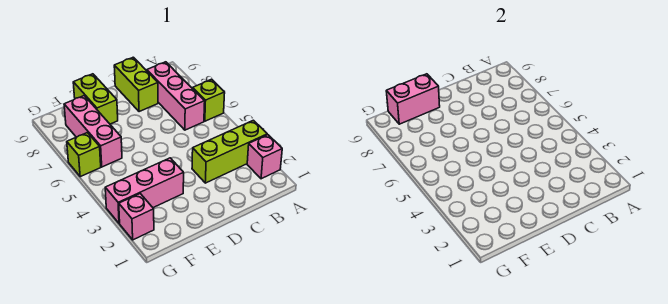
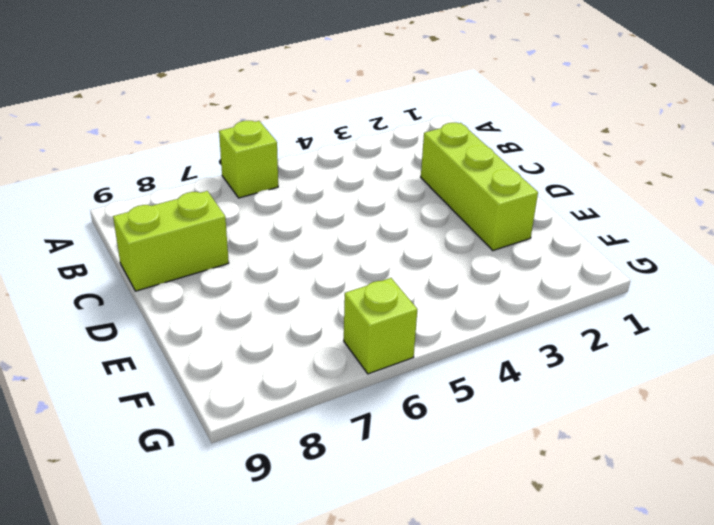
lime 1x3 brick [421,123,538,251] -> lime 1x3 brick moved to [192,120,267,183]
none -> pink 1x1 brick [247,135,282,179]
none -> pink 1x3 brick [147,62,205,130]

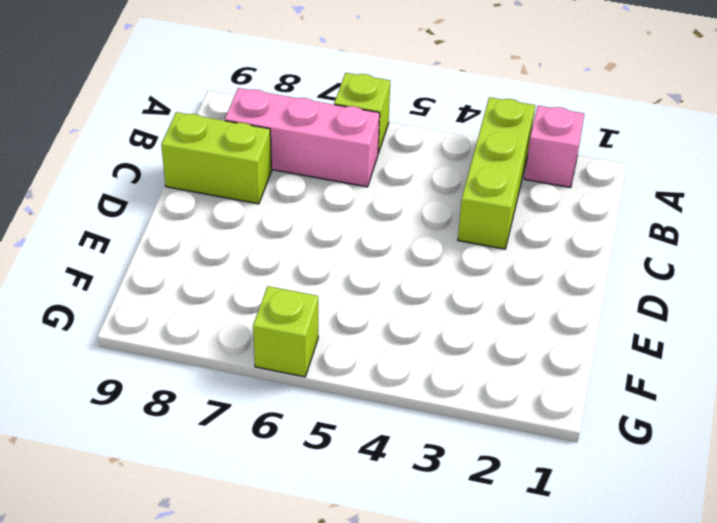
none -> pink 1x3 brick [105,158,184,223]
none -> lime 1x2 brick [73,74,118,124]

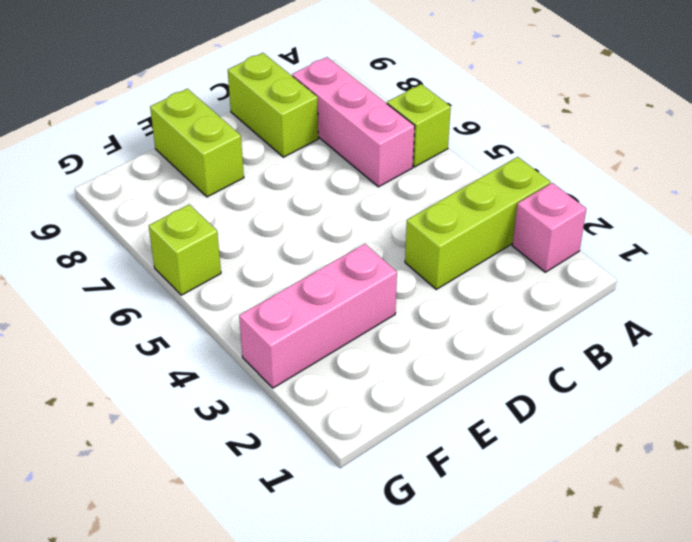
none -> pink 1x3 brick [64,96,122,167]
none -> pink 1x1 brick [119,194,154,240]

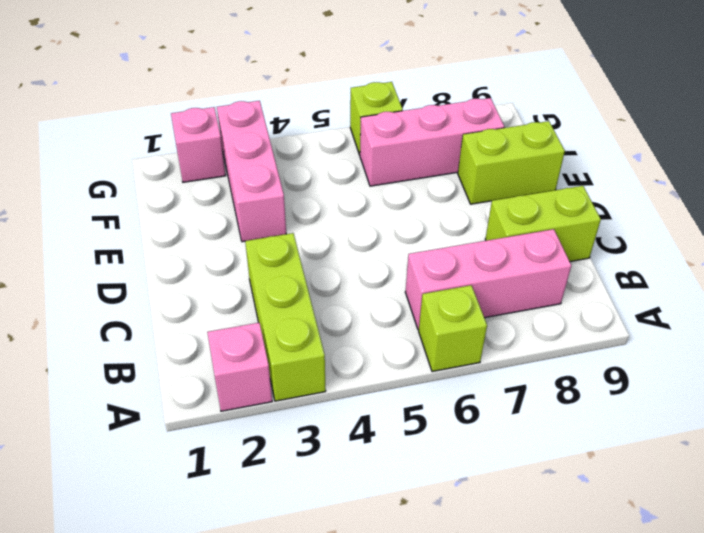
none -> pink 1x2 brick [386,74,440,124]

